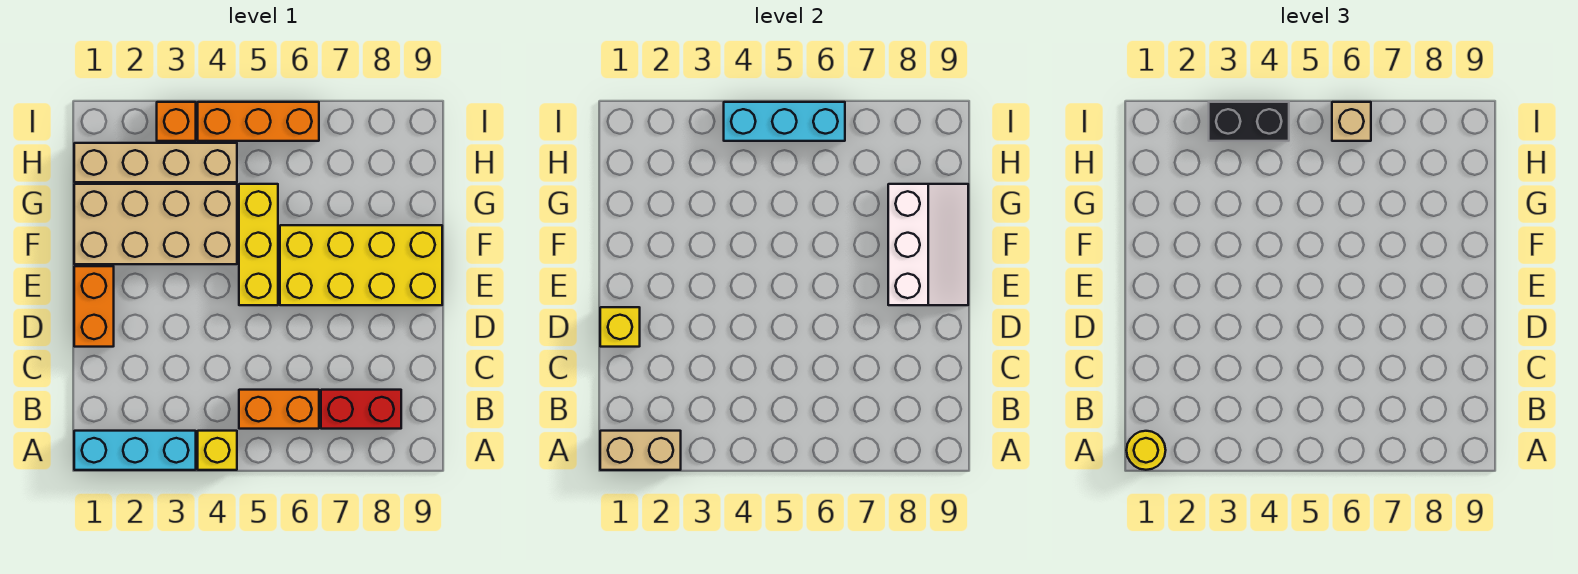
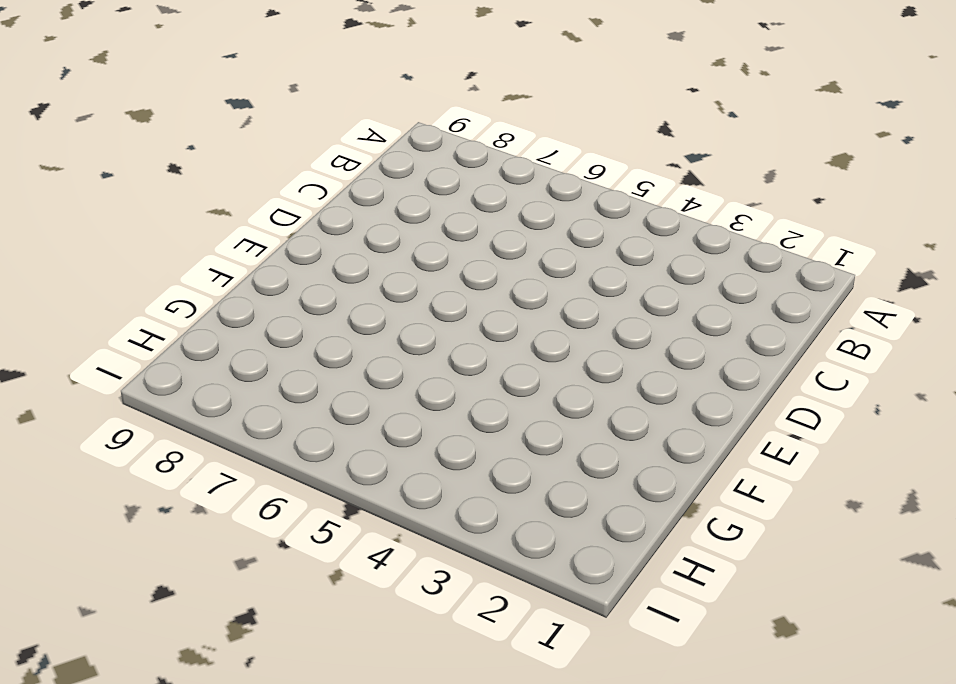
none -> cyan 1x3 brick [74,431,196,470]
none -> yellow 1x1 brick [198,431,237,470]
none -> orange 1x2 brick [239,390,319,429]

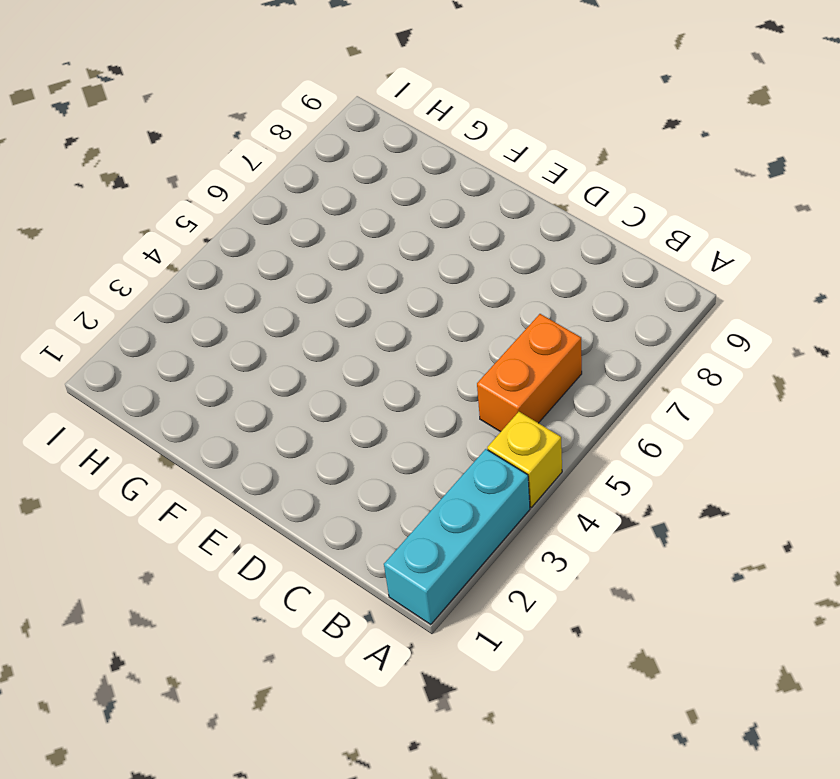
none -> red 1x2 brick [321,390,401,429]
none -> orange 1x2 brick [74,266,114,347]
none -> yellow 1x3 brick [239,184,278,305]

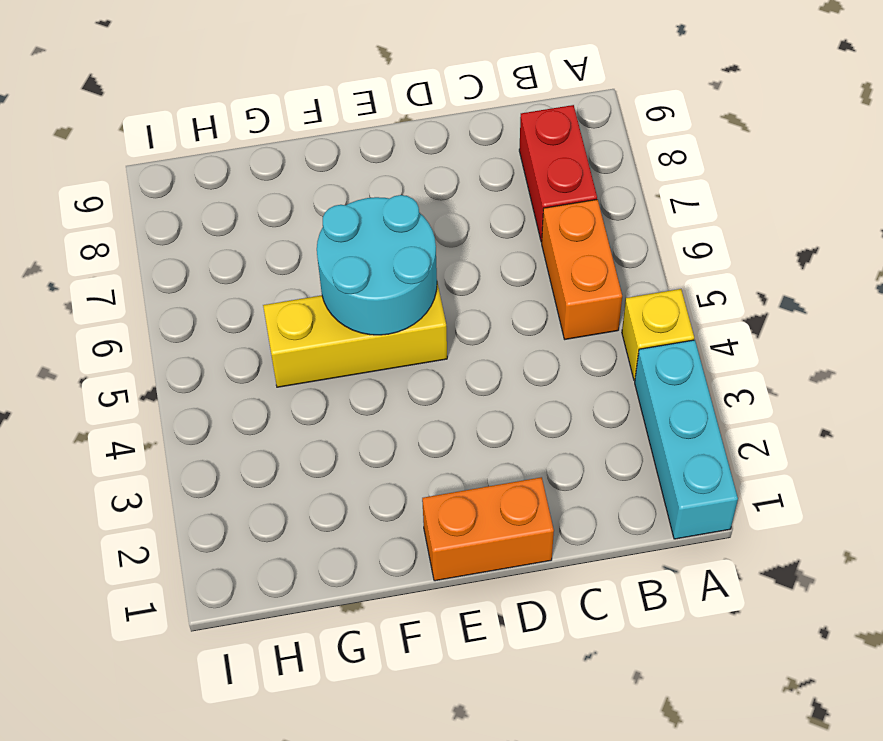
cyan 2x2 round brick [317,195,437,335] -> none
none -> yellow 2x4 brick [280,225,442,305]
none -> tan 2x4 brick [74,184,237,264]
none -> tan 1x4 brick [74,143,237,182]

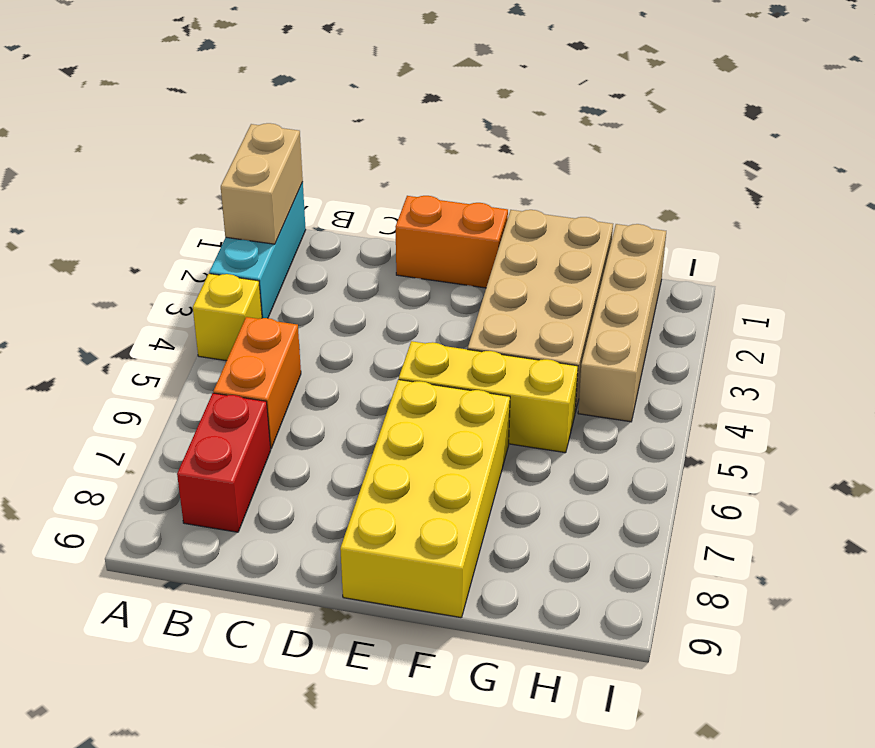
none -> orange 1x1 brick [157,102,196,141]
none -> orange 1x3 brick [198,102,319,141]
none -> yellow 1x1 brick [600,307,640,347]

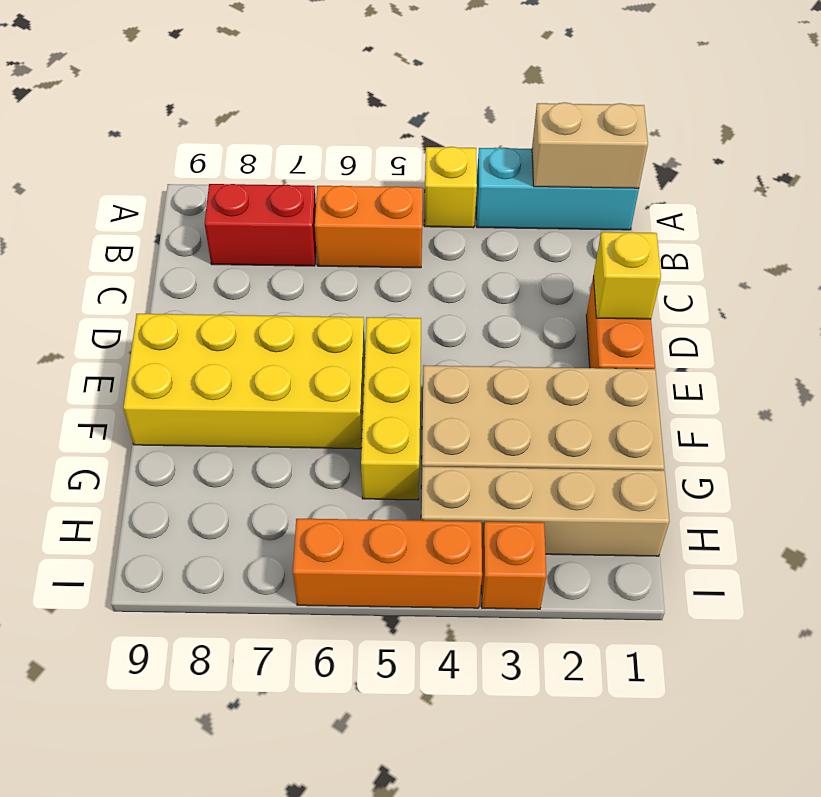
none -> white 2x3 slope [888,184,968,305]
none -> cyan 1x3 brick [724,102,845,141]
none -> yellow 1x1 round brick [1126,431,1166,470]

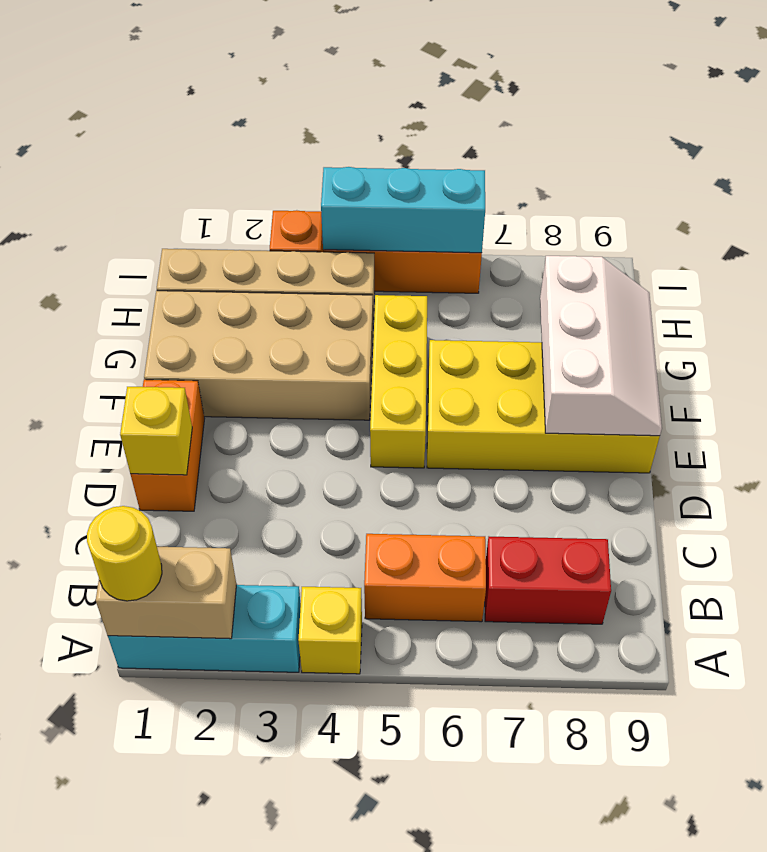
none -> black 1x2 brick [1209,102,1289,141]
none -> tan 1x1 brick [1332,102,1371,141]

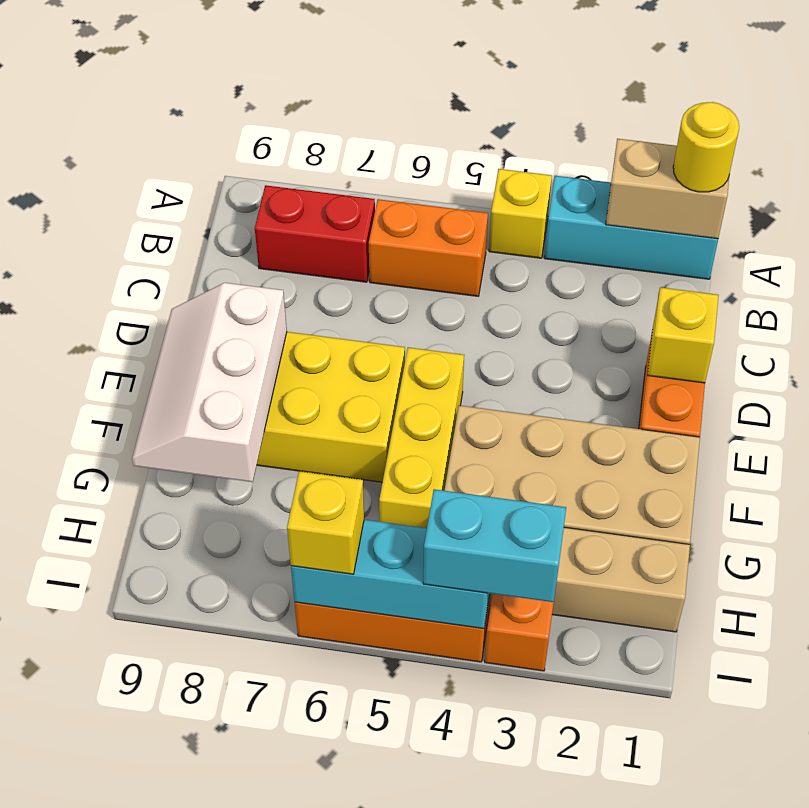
cyan 1x2 brick [423,489,566,602] -> black 1x2 brick [1209,102,1289,141]
yellow 1x1 brick [287,471,364,574] -> tan 1x1 brick [1332,102,1371,141]

